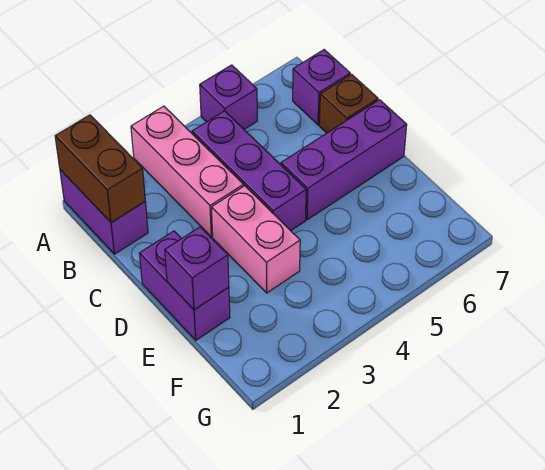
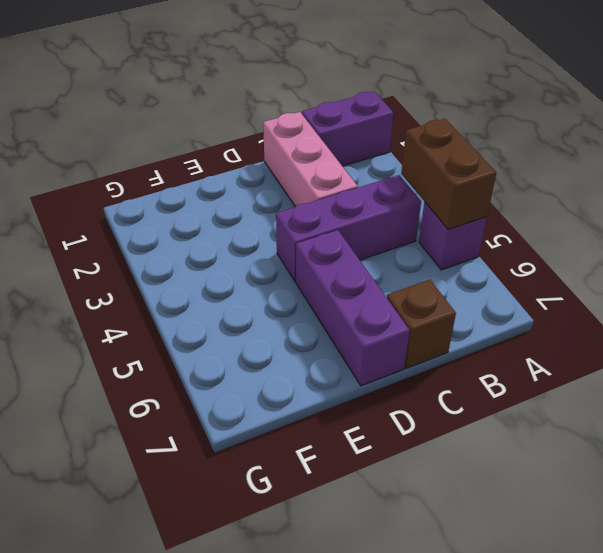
brown 1x2 brick [401,119,496,230] -> brown 1x2 brick turned to [55,115,145,223]
pink 1x3 brick [263,112,358,207] -> pink 1x3 brick turned to [131,106,244,237]
none -> purple 1x1 brick [293,50,350,125]
none -> purple 1x2 brick [140,231,230,340]

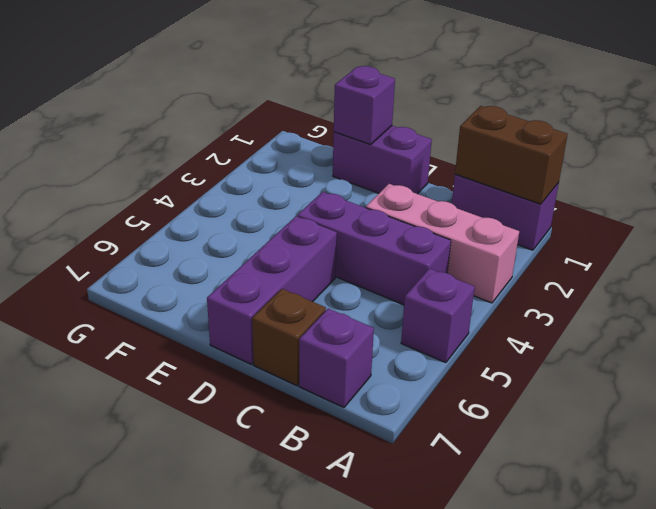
none -> pink 1x2 brick [211,186,300,293]

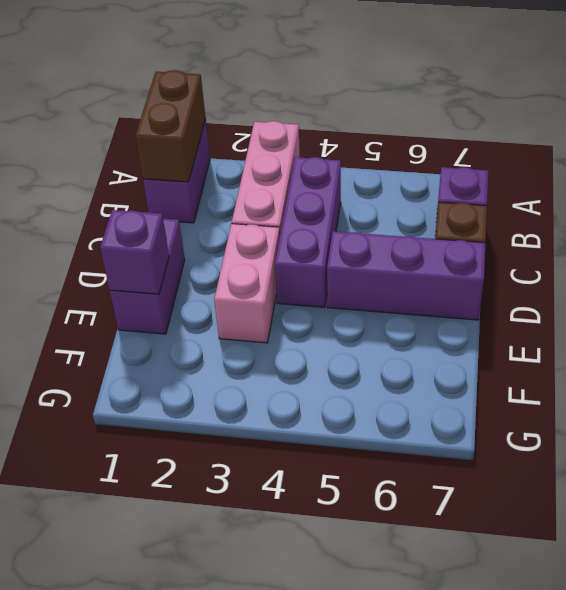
none -> purple 1x1 brick [200,65,257,129]

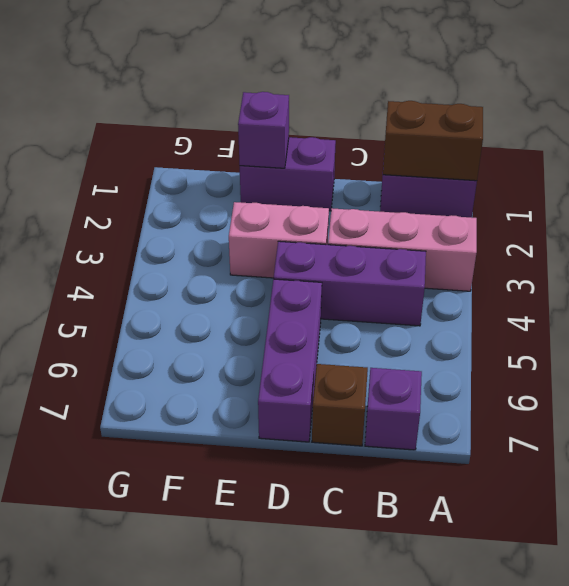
none -> purple 1x1 brick [200,65,257,129]

